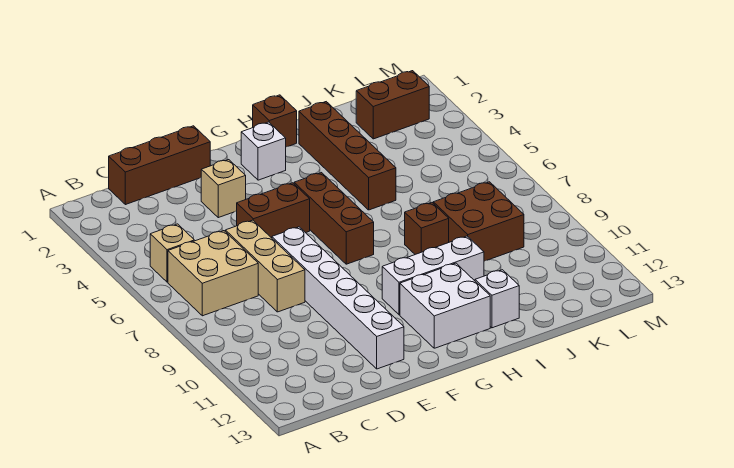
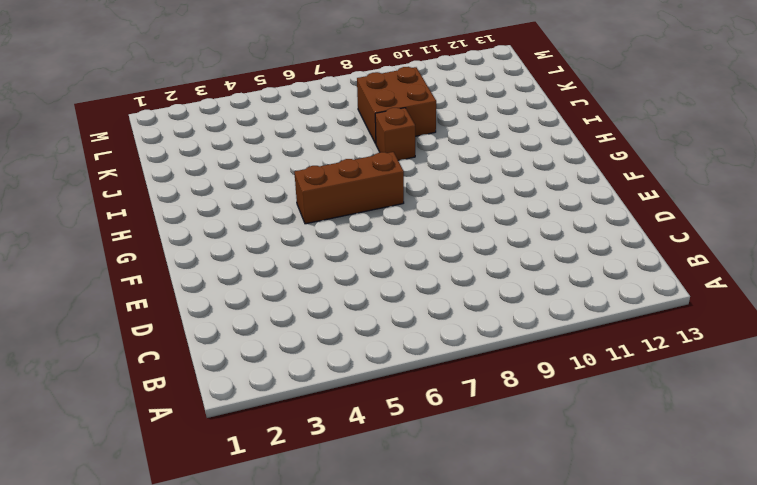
none -> tan 1x1 brick [150,224,194,282]
none -> tan 2x2 brick [168,231,258,316]
none -> brown 1x3 brick [109,126,210,205]

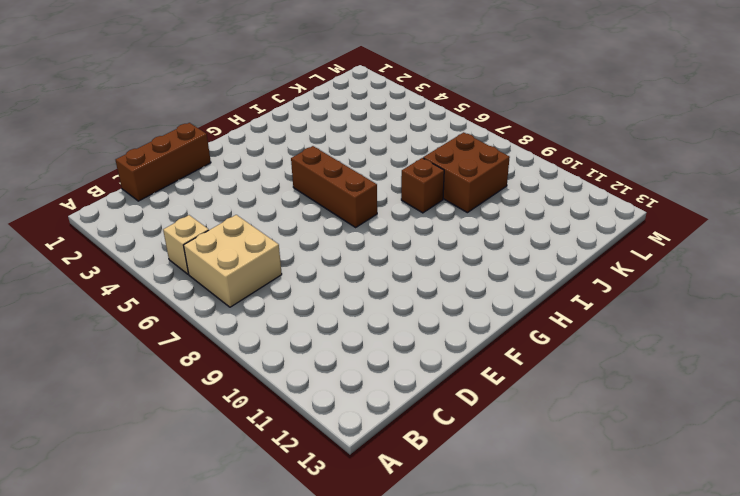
none -> tan 1x3 brick [225,220,305,312]
none -> tan 1x1 brick [201,160,246,218]
none -> brown 1x2 brick [237,183,310,238]

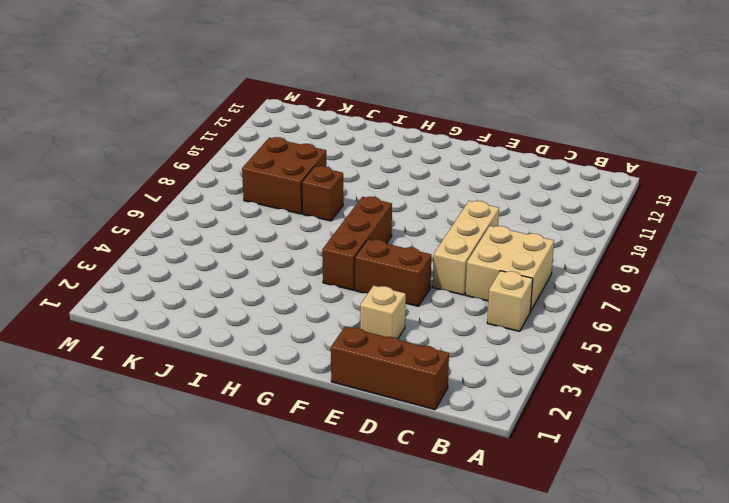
none -> white 1x6 brick [272,227,404,369]
none -> white 1x1 brick [241,122,286,180]
none -> white 1x3 brick [382,236,484,315]

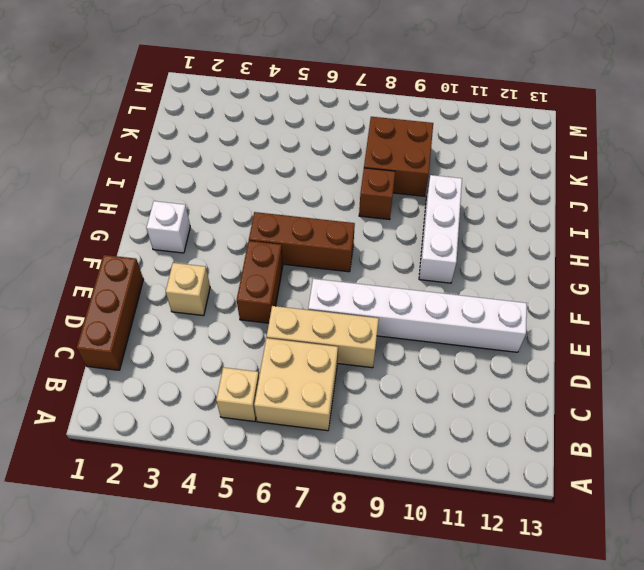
none -> white 2x2 brick [400,263,490,348]
none -> brown 1x1 brick [253,95,297,147]
none -> brown 1x4 brick [299,102,396,210]

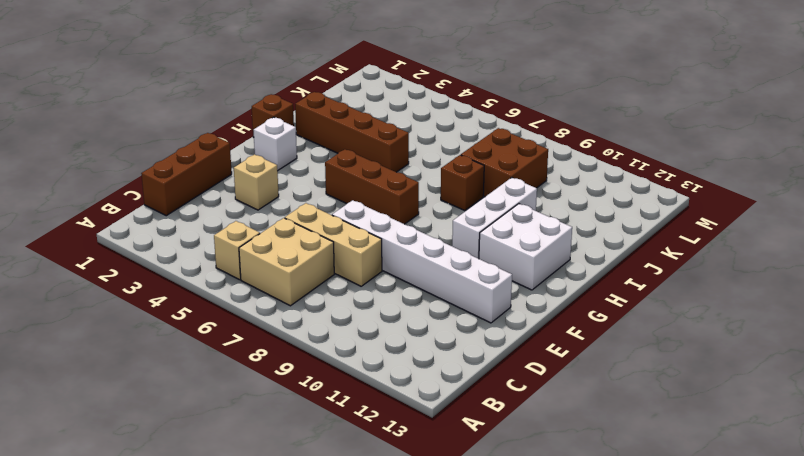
none -> brown 1x2 brick [237,183,310,238]
none -> white 1x1 brick [475,270,519,328]
none -> brown 1x2 brick [356,71,429,139]

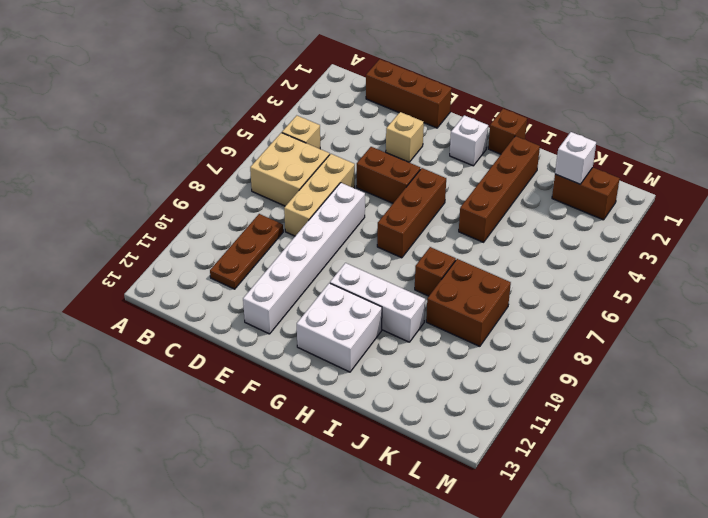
brown 1x3 plate [210,214,283,289] -> none
white 1x1 brick [555,132,596,184] -> white 1x1 brick moved to [475,270,519,328]

